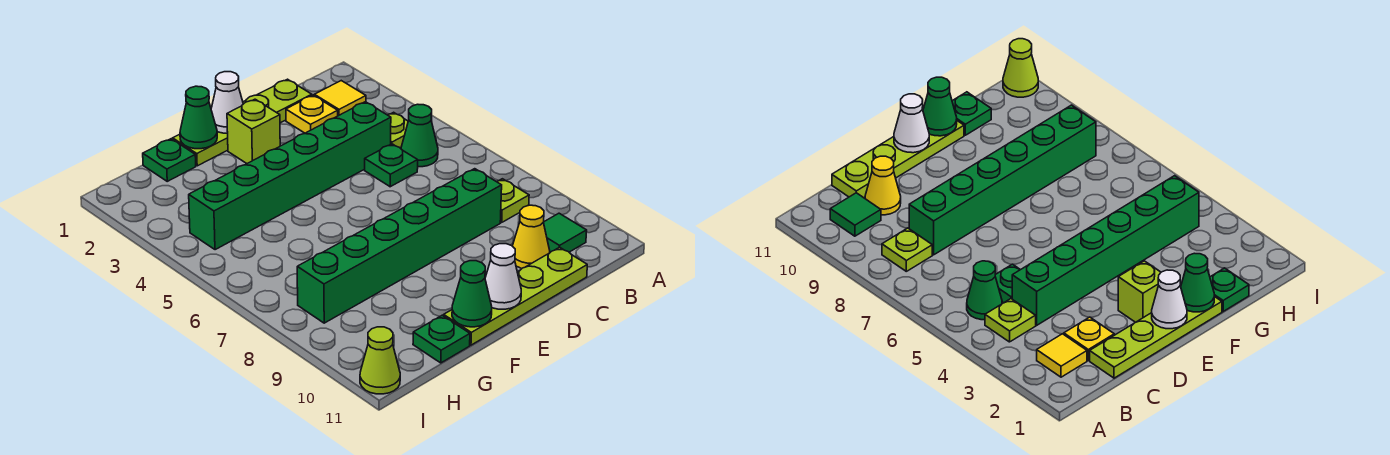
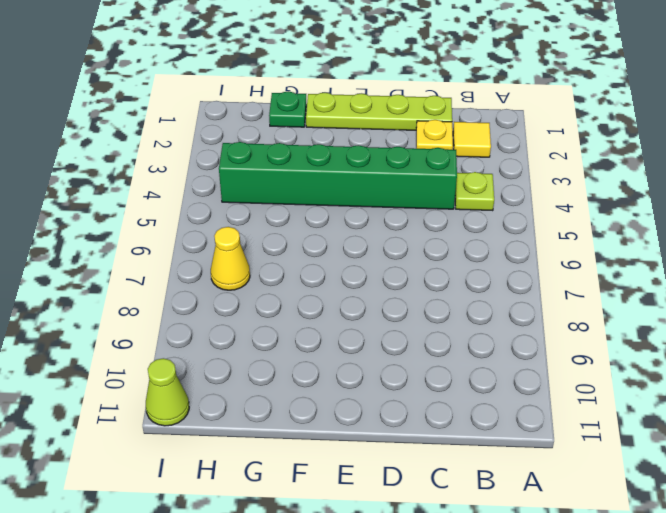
yellow 1x1 cone [211,227,250,290] -> yellow 1x1 cone moved to [513,205,550,269]
none -> green 1x1 cone [401,104,438,167]
none -> lime 1x1 plate [497,179,529,222]
none -> green 1x1 tile [543,213,587,252]

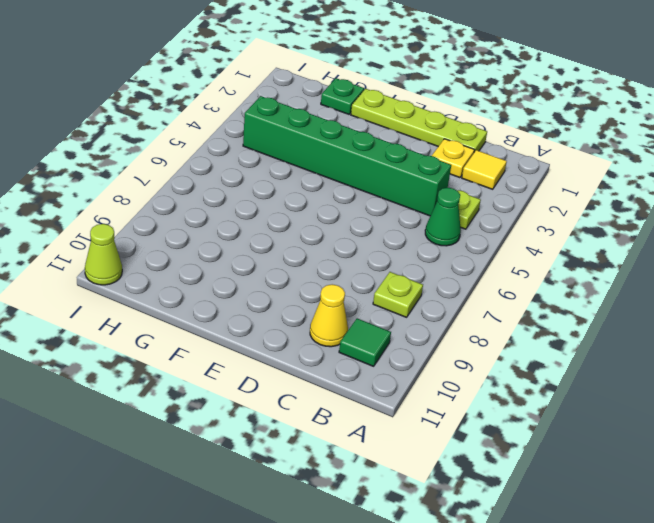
none -> green 1x1 plate [365,144,418,187]
none -> green 1x6 brick [297,169,502,323]
none -> lime 1x4 plate [444,247,587,345]

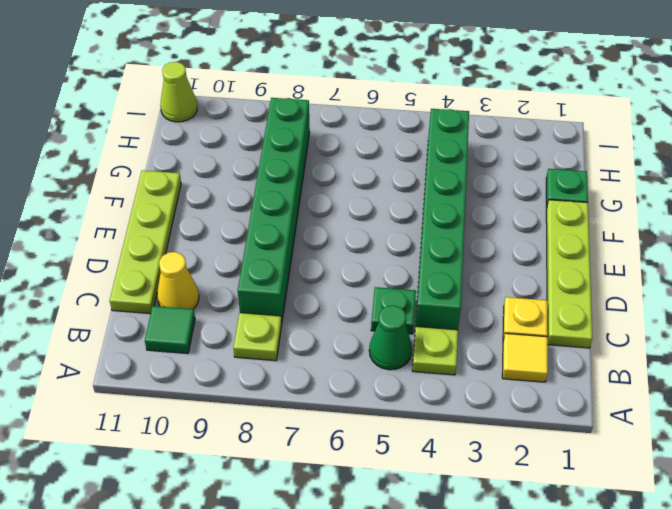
none -> lime 1x1 brick [227,99,280,163]
none -> green 1x1 plate [413,315,470,363]
none -> white 1x1 cone [211,72,243,133]

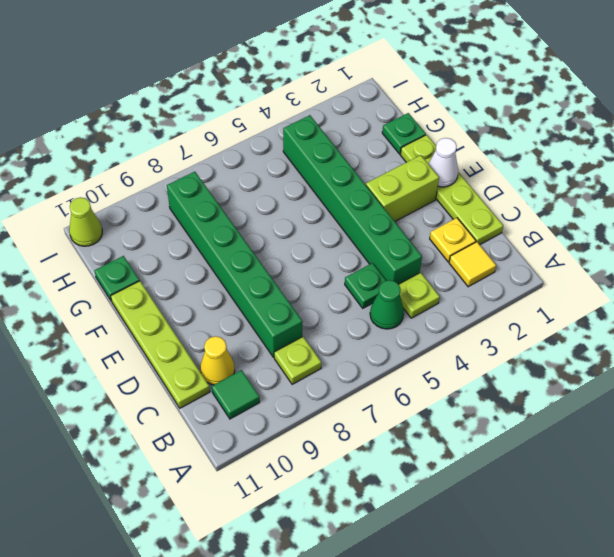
lime 1x2 brick [366,155,439,221] -> lime 1x1 brick [227,99,280,163]
none -> white 1x1 cone [485,244,521,309]
none -> green 1x1 cone [180,86,217,149]
none -> green 1x1 cone [452,261,492,327]

